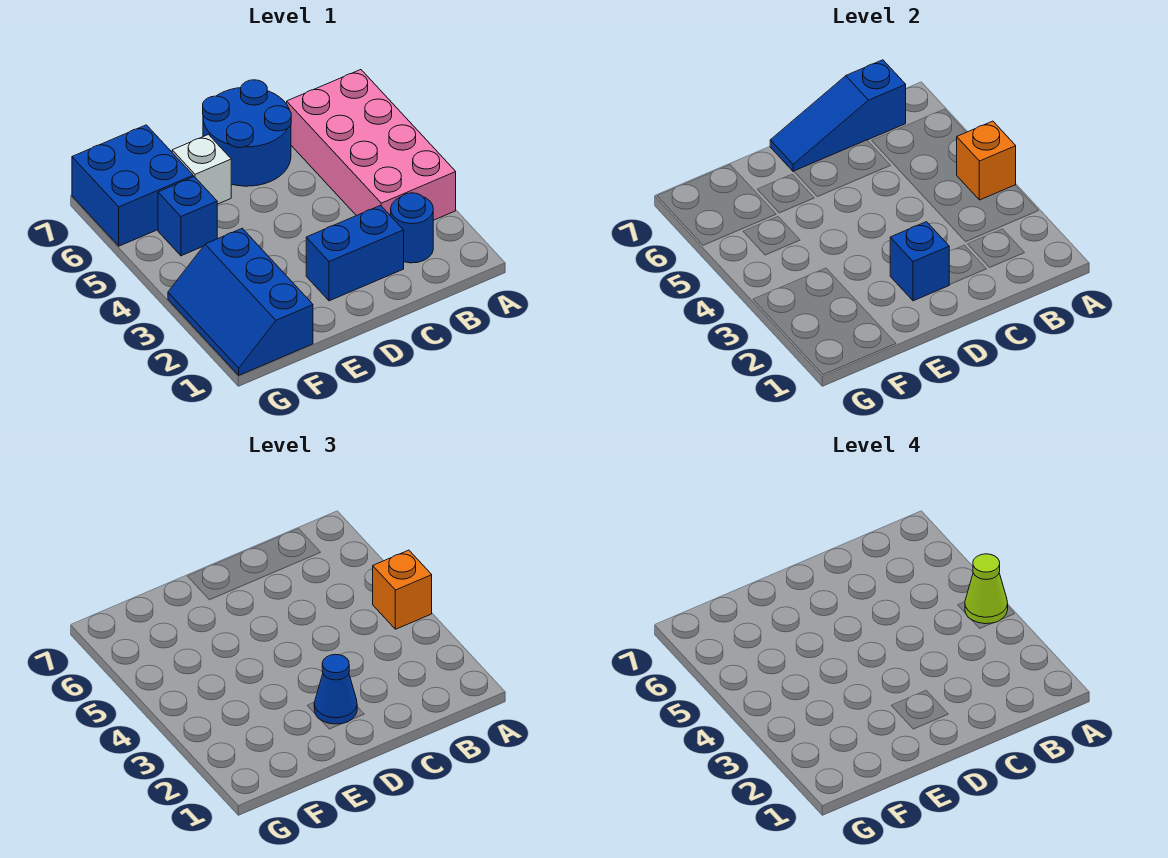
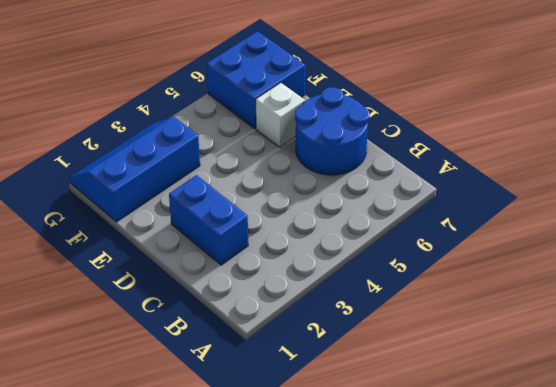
none -> pink 2x4 brick [286,70,456,220]
none -> blue 1x1 round brick [391,193,433,263]
none -> blue 1x1 brick [158,177,217,256]

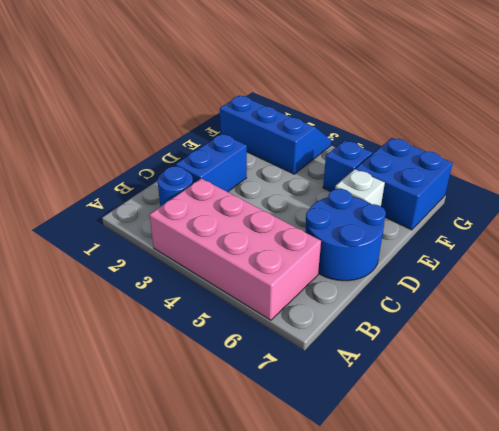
none -> orange 1x1 brick [957,121,1016,200]
none -> blue 1x3 slope [770,60,906,171]
none -> blue 1x1 brick [890,222,949,301]

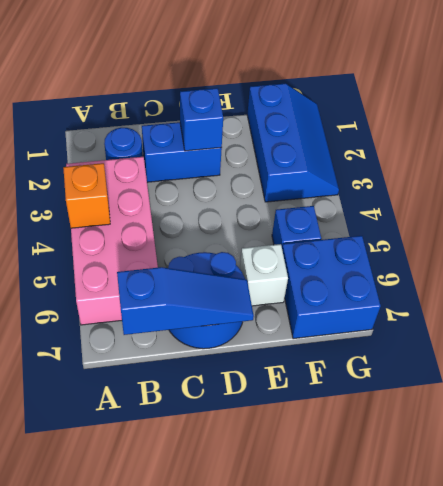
none -> orange 1x1 brick [373,550,432,629]
none -> blue 1x1 cone [314,654,357,724]
none -> lime 1x1 cone [965,554,1008,624]

